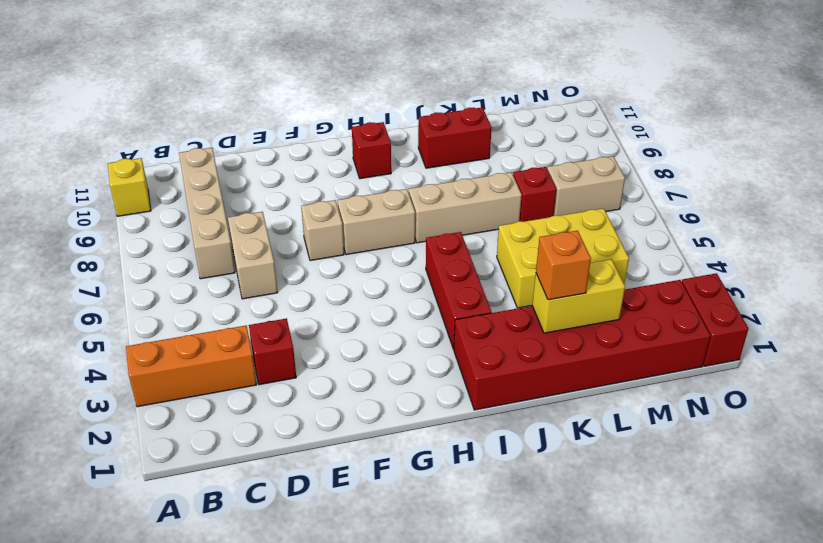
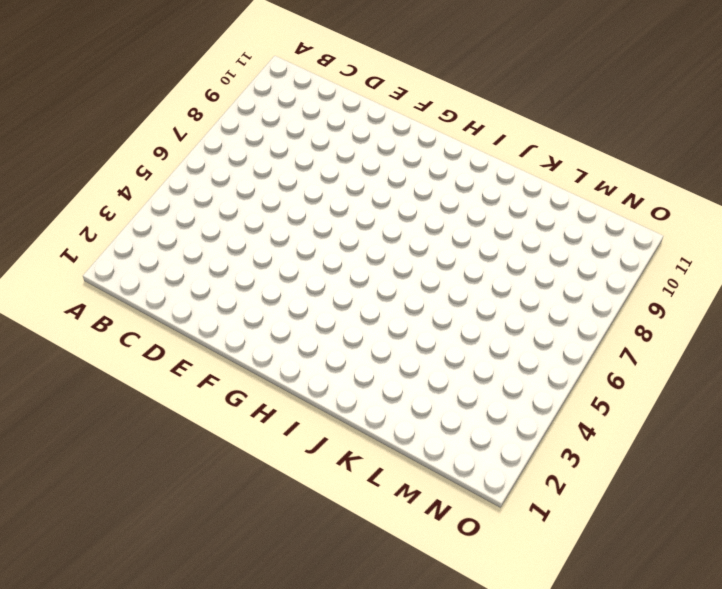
none -> orange 1x3 brick [126,325,257,407]
none -> yellow 1x1 brick [108,158,151,216]
none -> tan 1x4 brick [179,148,235,279]

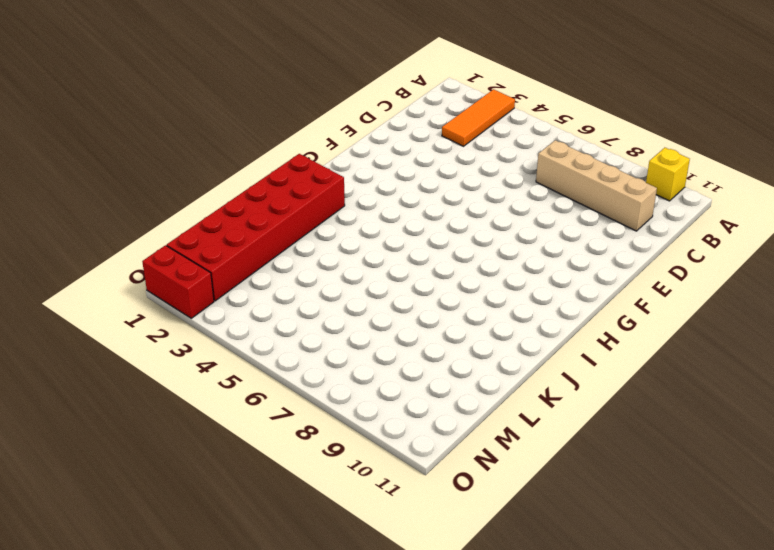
orange 1x3 tile [442,89,515,146] -> orange 1x3 brick [126,325,257,407]
none -> red 1x1 brick [249,318,296,385]
none -> tan 1x2 brick [228,212,278,299]
none -> tan 1x1 brick [301,200,344,261]

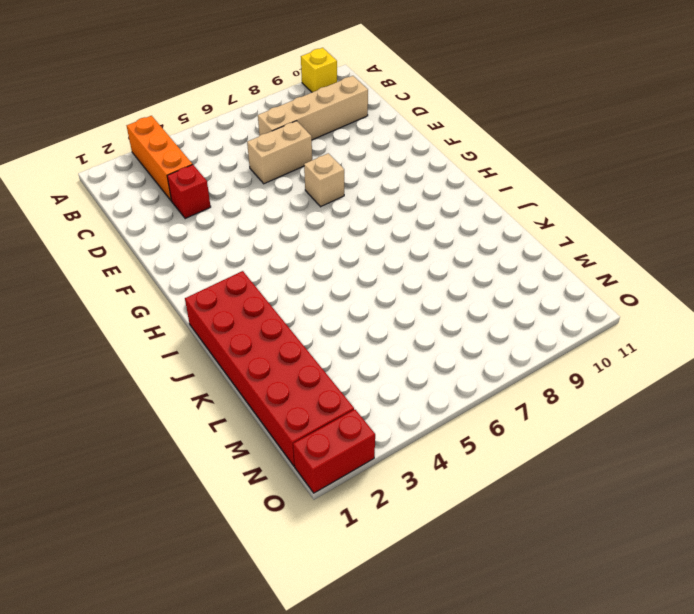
none -> tan 1x2 brick [337,189,415,255]
none -> red 1x1 brick [352,122,391,179]
none -> red 1x3 brick [426,232,491,349]

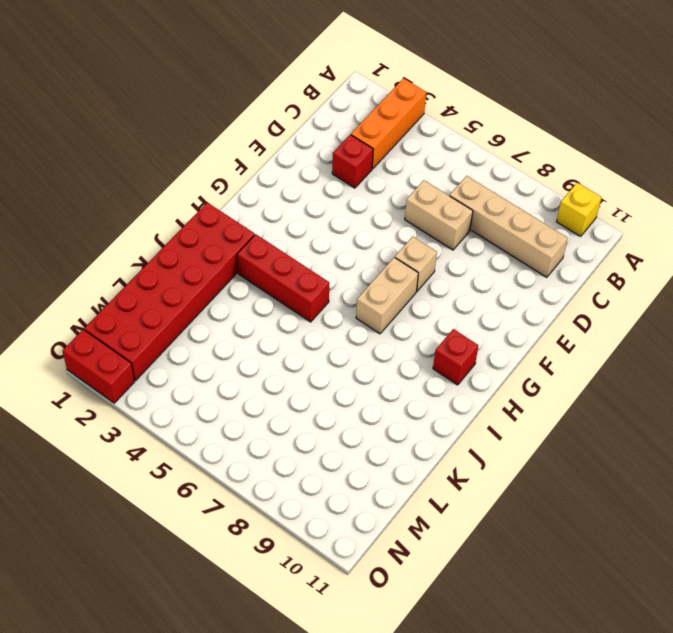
none -> tan 1x3 brick [409,172,522,243]
none -> red 1x2 brick [418,107,492,168]
none -> yellow 2x3 brick [497,208,629,308]

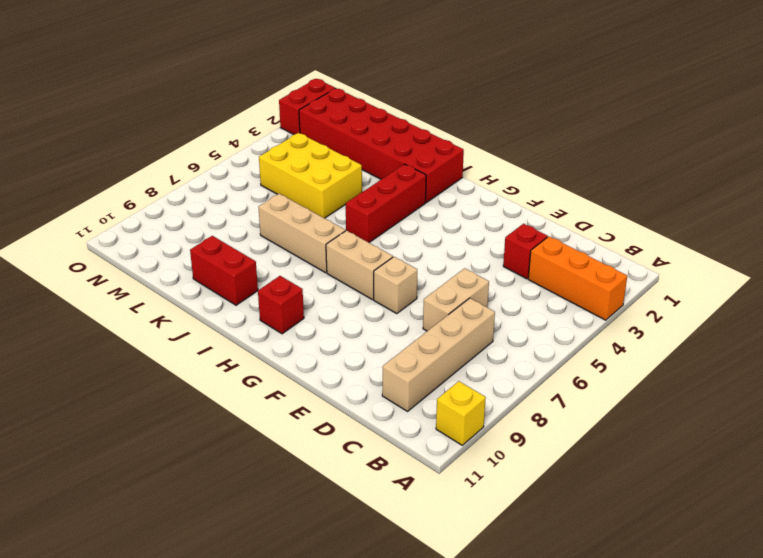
none -> red 1x1 brick [513,167,556,222]
none -> tan 1x2 brick [547,156,625,216]
none -> yellow 1x2 brick [532,259,625,333]

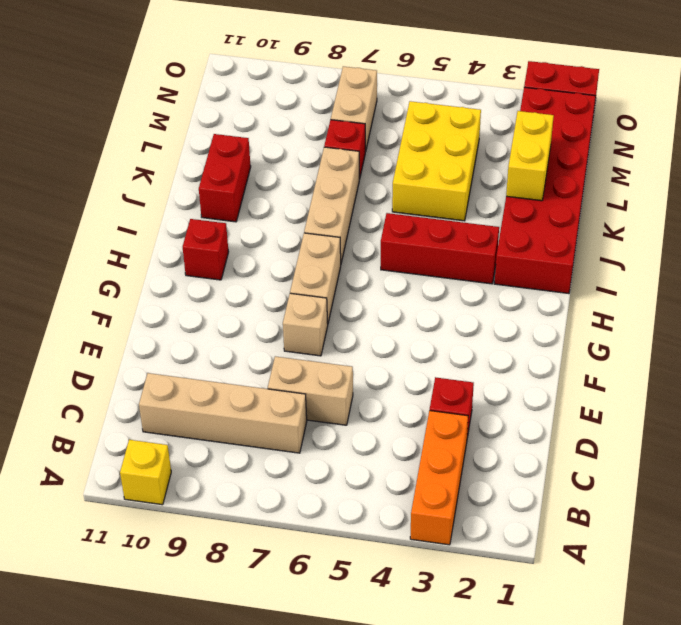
none -> orange 1x1 brick [536,231,591,300]

